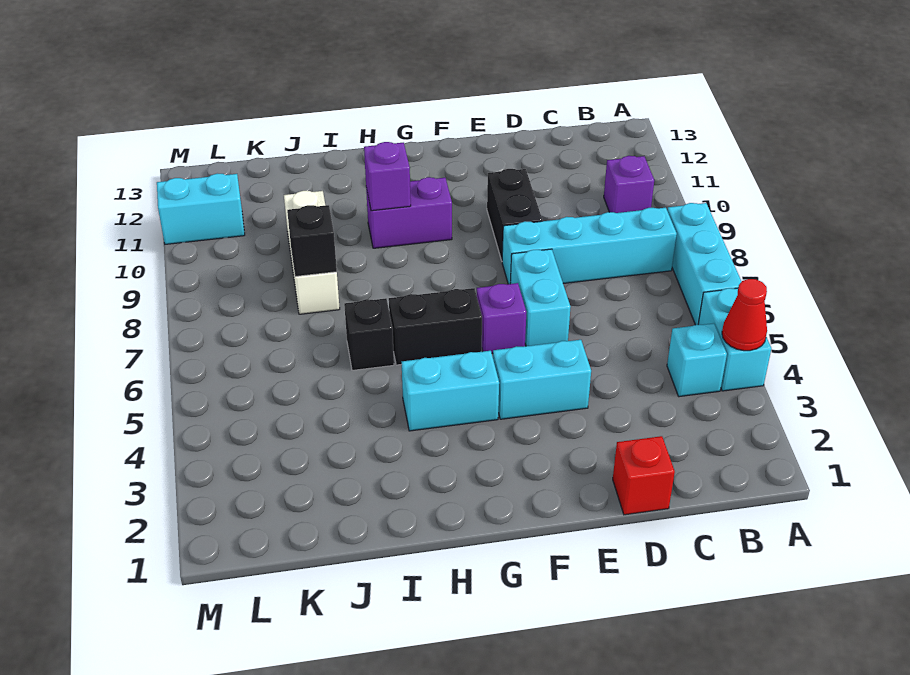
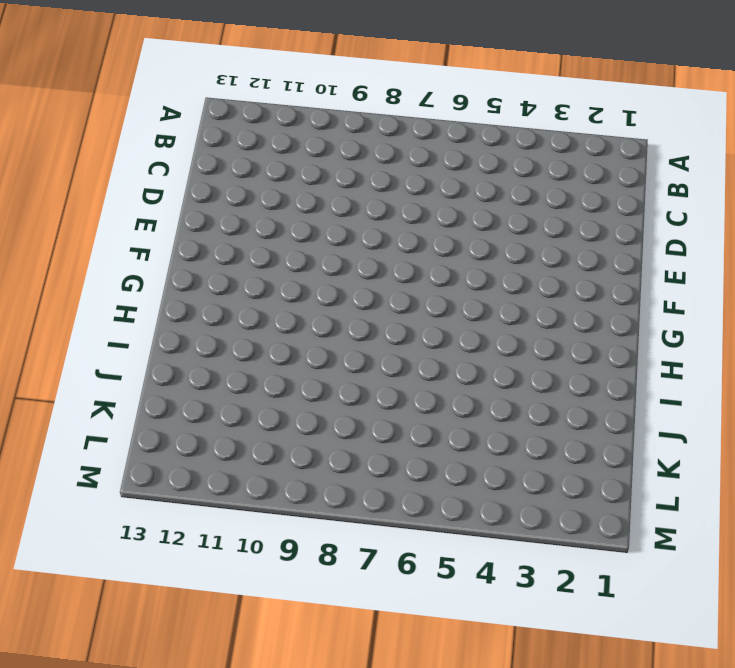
none -> cyan 1x2 brick [698,288,771,391]
none -> cyan 1x3 brick [667,203,742,325]
none -> cyan 1x1 brick [667,323,727,397]

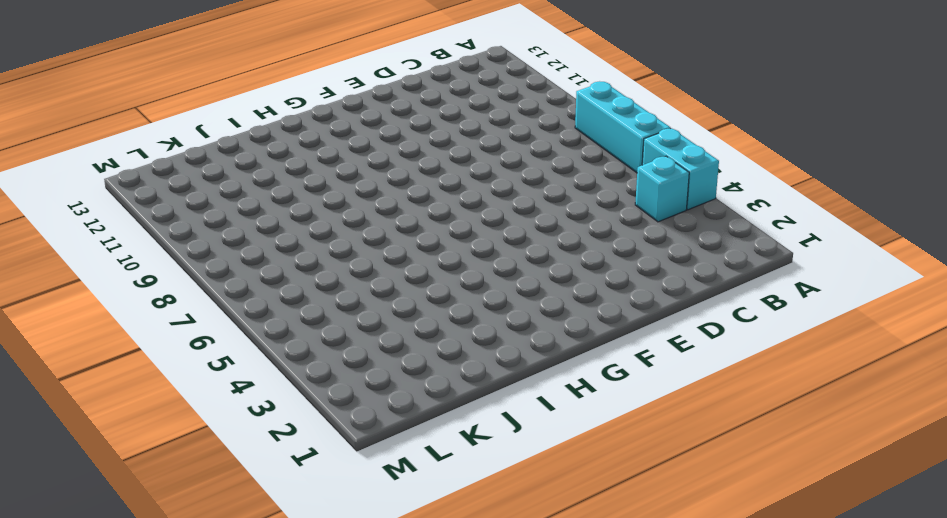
none -> cyan 1x4 brick [502,208,677,284]
none -> purple 1x1 brick [604,156,654,213]
none -> red 1x1 brick [613,436,675,515]

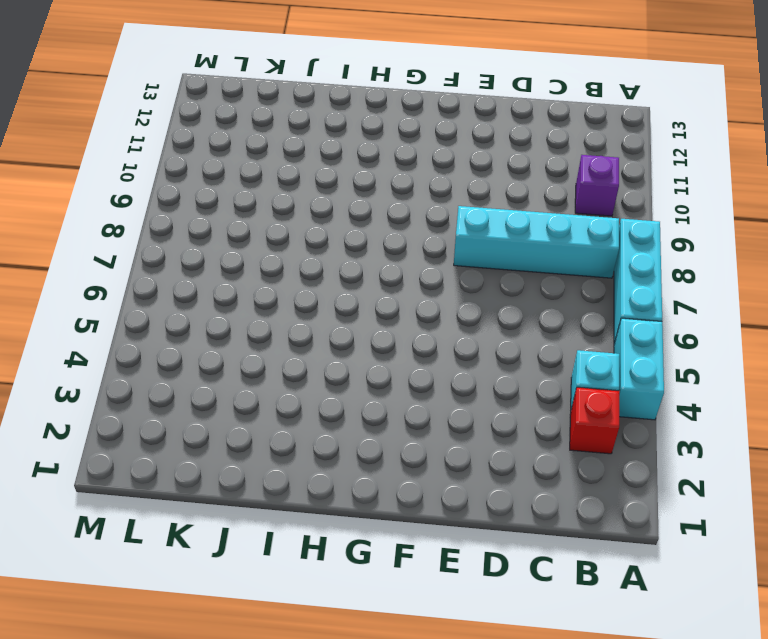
red 1x1 brick [570,387,619,454] -> red 1x1 brick moved to [613,436,675,515]
none -> cyan 1x2 brick [493,340,591,419]
none -> cyan 1x2 brick [510,249,570,346]
none -> black 1x2 brick [487,169,542,260]

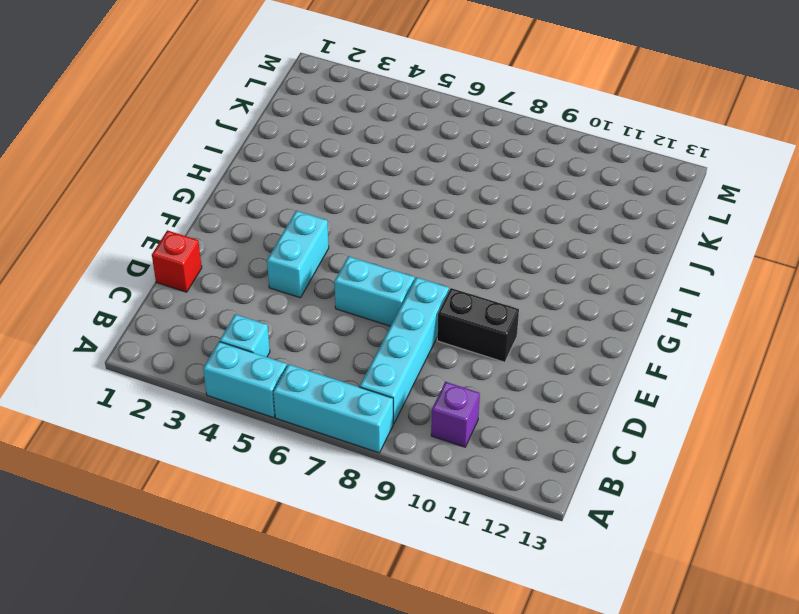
none -> purple 1x1 brick [477,283,526,353]
none -> cyan 1x2 brick [402,351,499,431]
none -> black 1x2 brick [389,288,482,365]

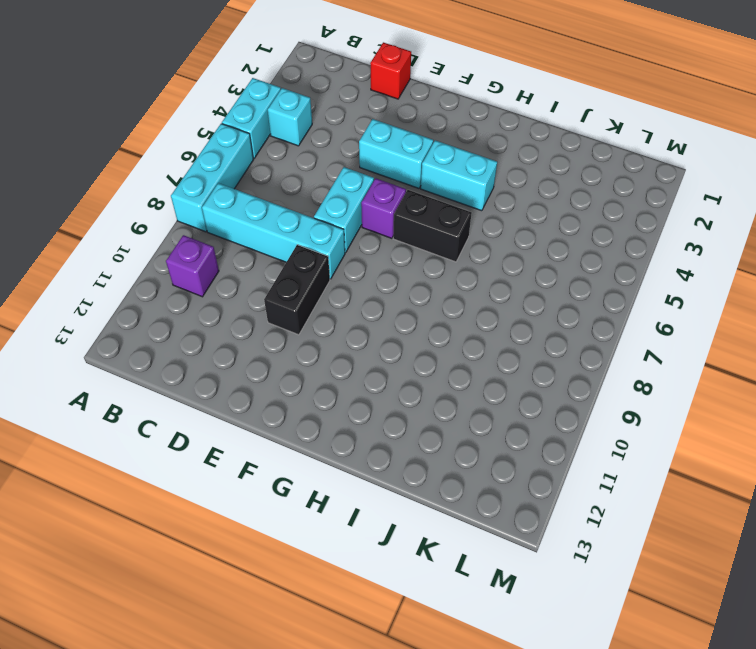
none -> purple 1x2 brick [366,177,452,248]
none -> black 1x1 brick [344,298,394,370]
none -> white 1x3 brick [284,191,340,314]

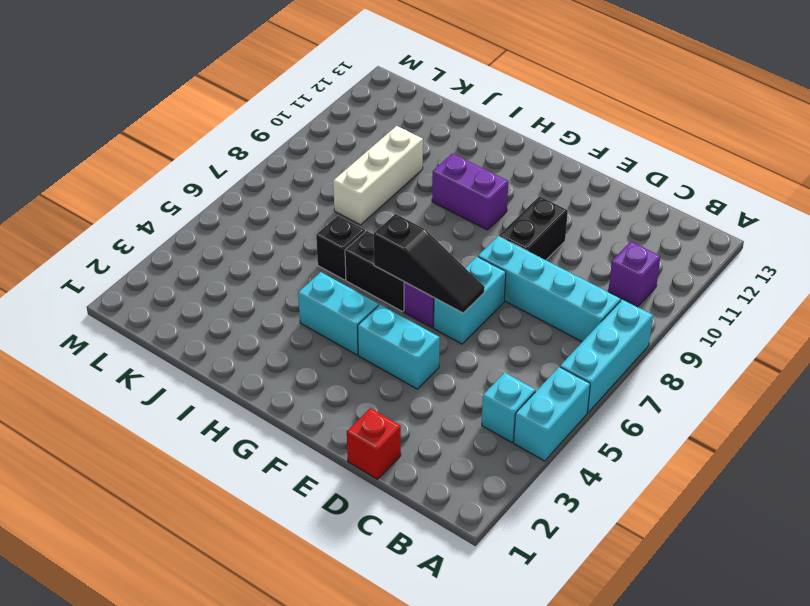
black 1x3 slope [374,214,485,313] -> none
none -> cyan 1x2 brick [157,173,245,244]
none -> red 1x1 cone [722,279,767,351]
none -> purple 1x1 brick [364,142,411,211]

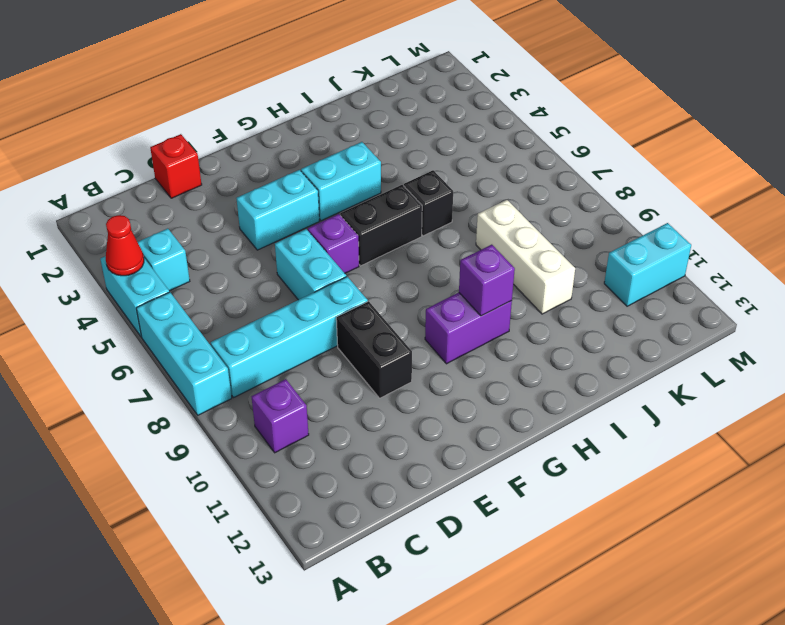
none -> black 1x1 brick [287,205,337,277]

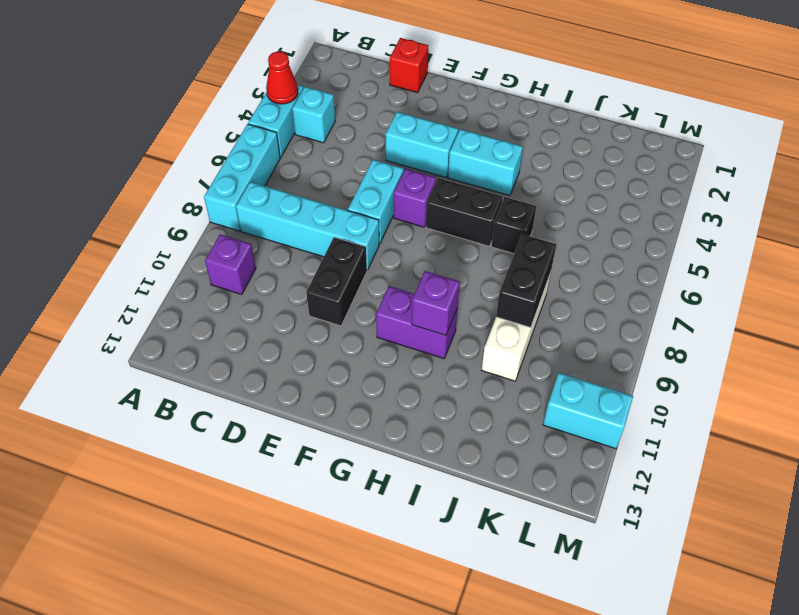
black 1x2 brick [496,234,556,327] -> black 1x1 brick [287,205,337,277]

